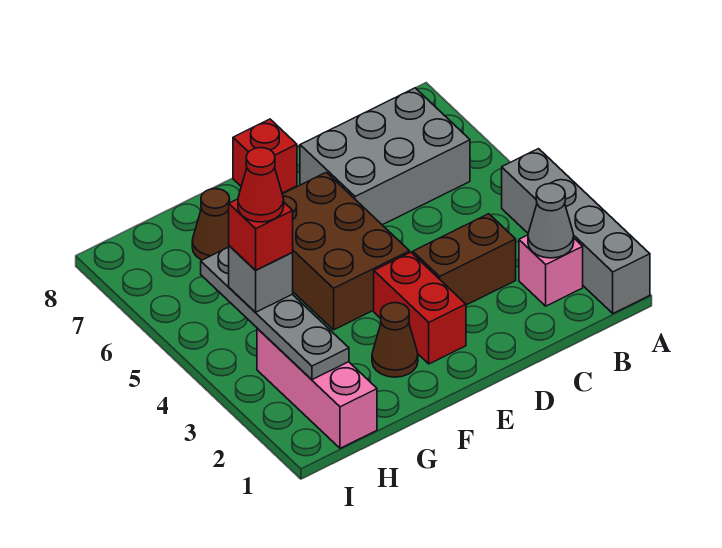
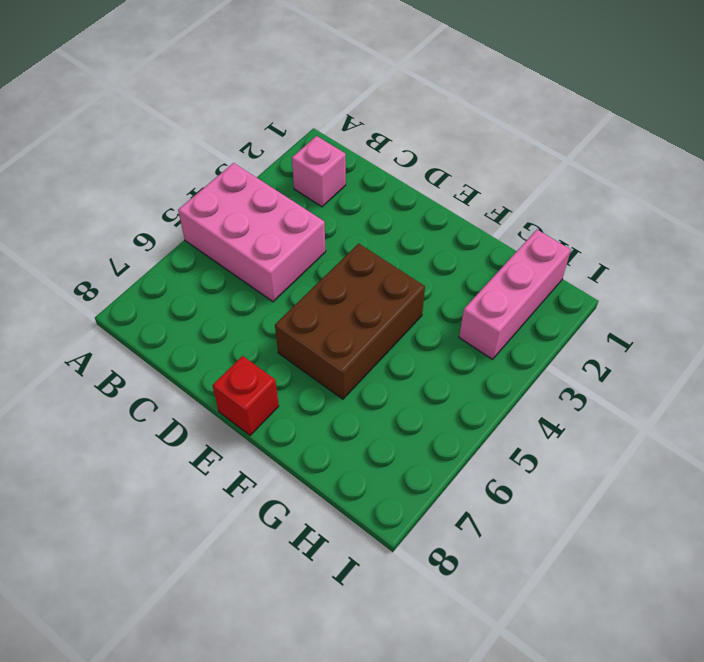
pink 2x3 brick [178,163,326,302] -> grey 1x4 brick [502,149,650,313]
none -> grey 2x3 brick [300,88,470,225]
none -> brown 1x2 brick [412,214,516,305]
none -> red 1x2 brick [374,252,466,364]

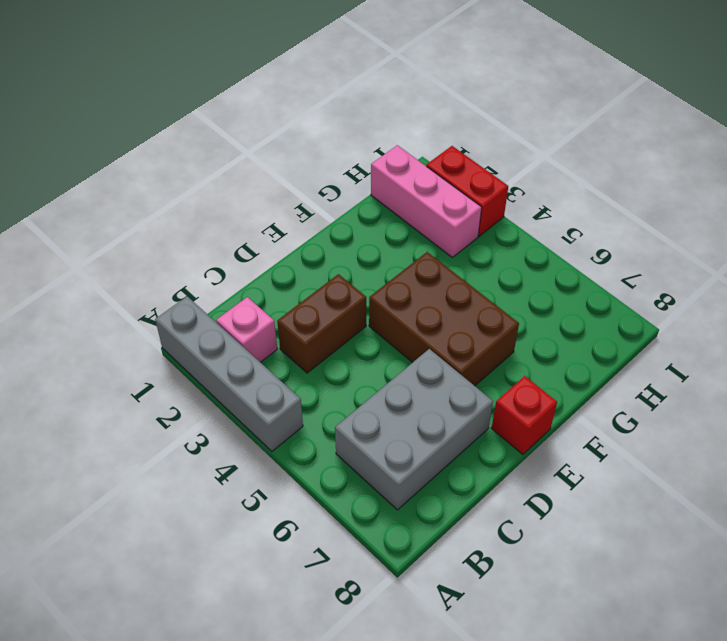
red 1x2 brick [426,146,508,236] -> red 1x2 brick moved to [374,252,466,364]
none -> brown 1x1 cone [372,303,418,377]
none -> brown 1x1 cone [192,189,230,260]
none -> grey 1x1 cone [528,184,574,258]

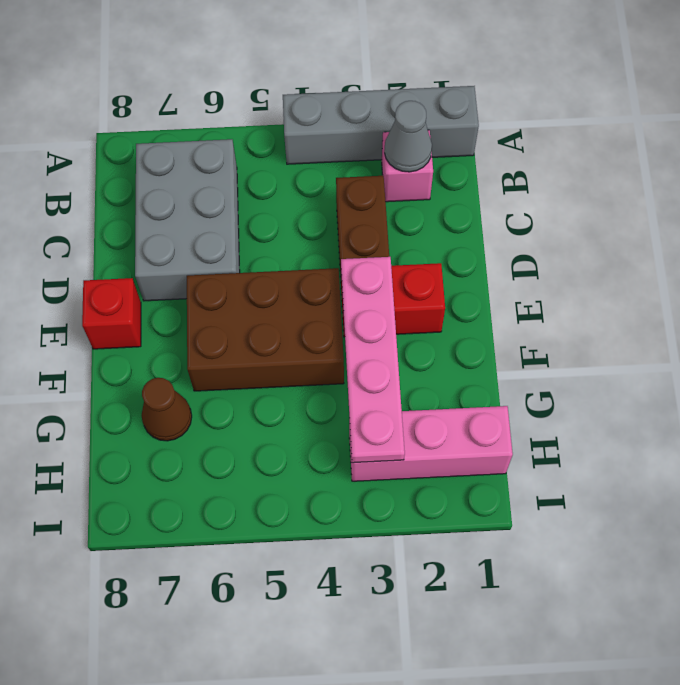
pink 1x4 plate [341,257,405,463] -> grey 1x4 plate [201,248,349,380]
none -> brown 1x1 cone [372,303,418,377]
none -> grey 1x1 brick [228,246,293,312]
none -> red 1x1 brick [229,199,293,270]

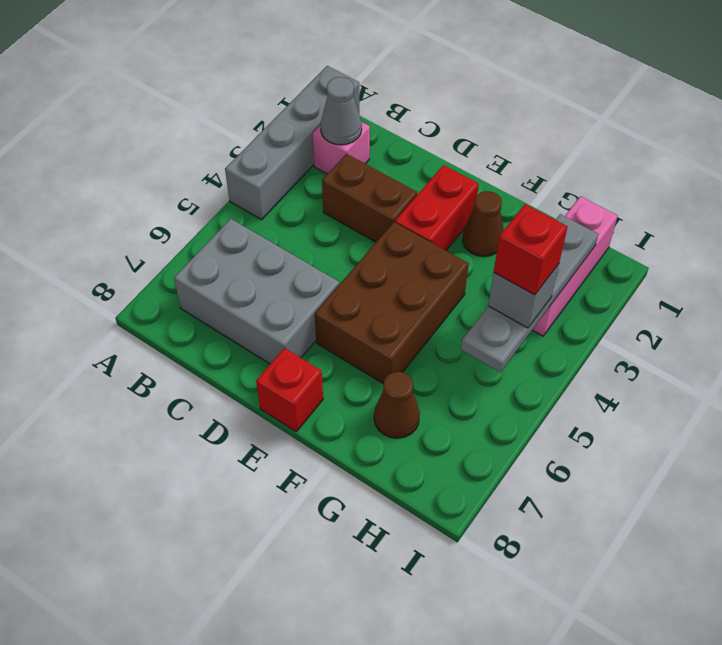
none -> red 1x1 cone [238,148,284,222]

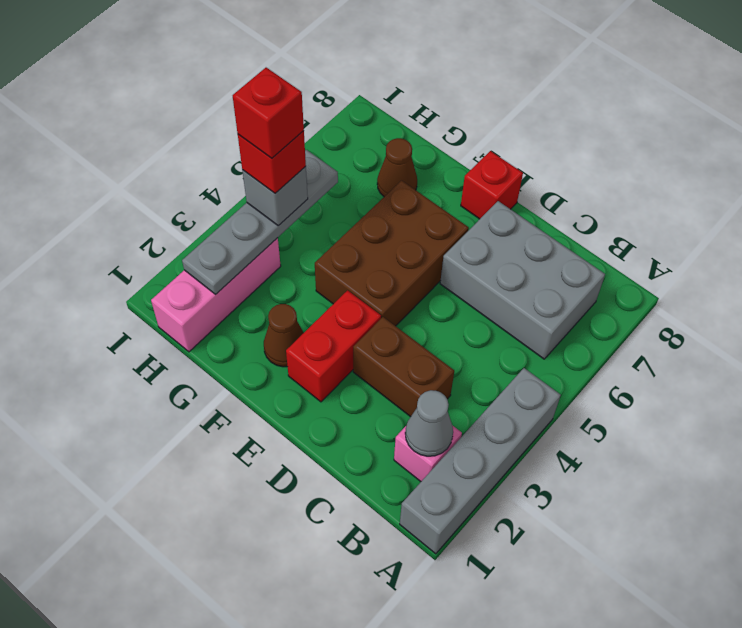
red 1x1 brick [233,68,304,158] -> red 1x1 cone [238,148,284,222]

